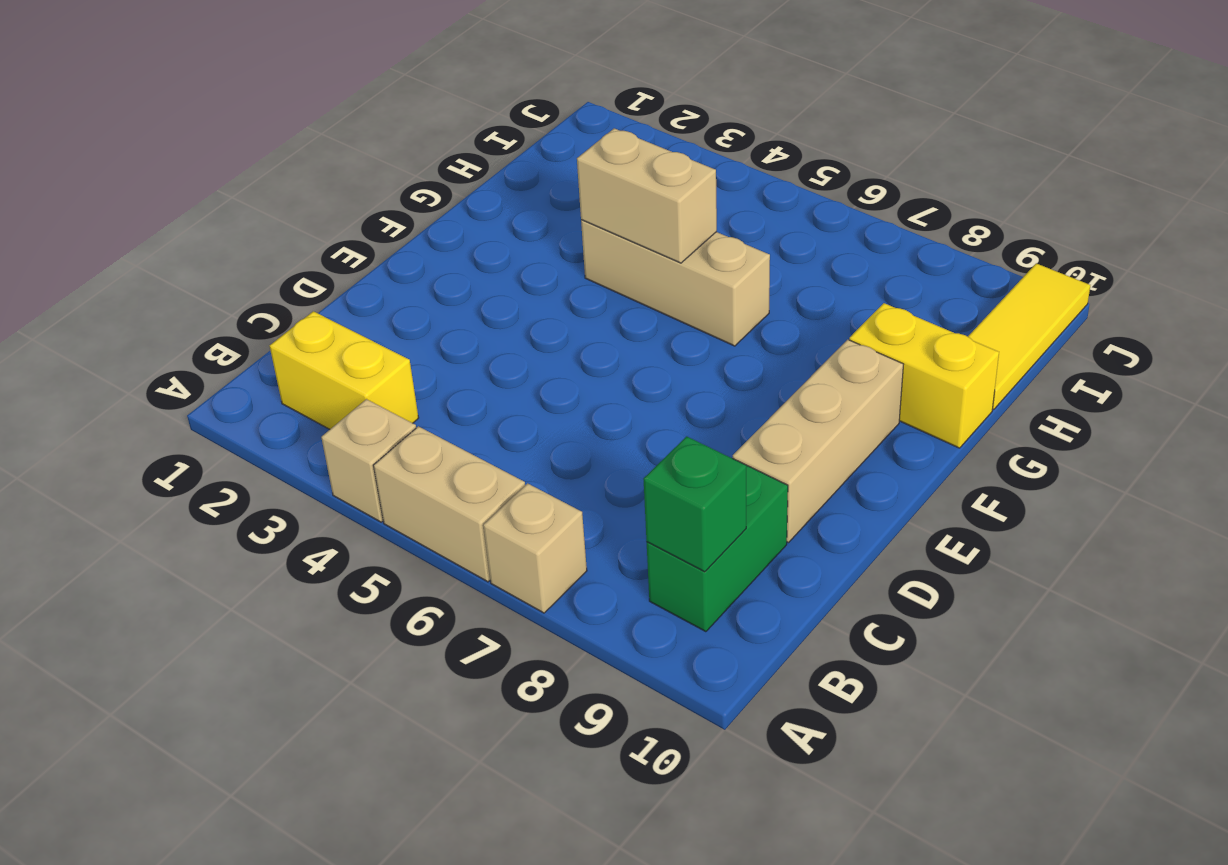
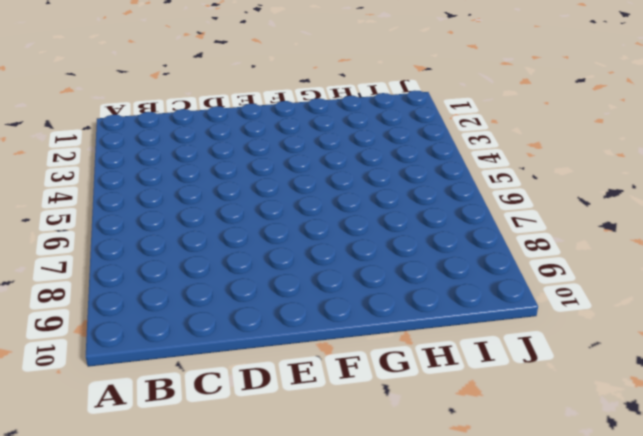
none -> tan 1x1 brick [321,399,416,522]
none -> tan 1x2 brick [373,426,525,582]

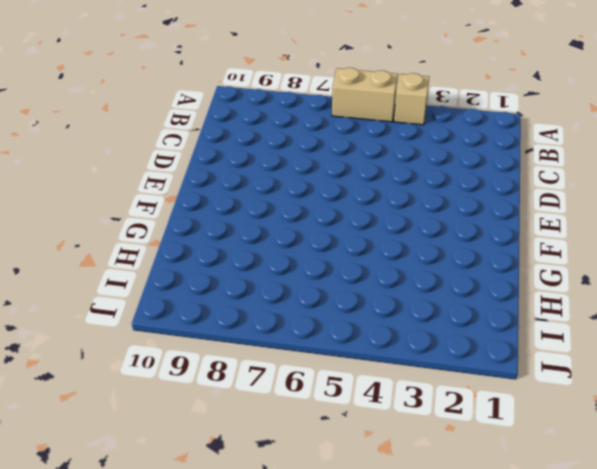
none -> tan 1x1 brick [483,483,587,613]
none -> yellow 1x2 brick [270,311,419,429]

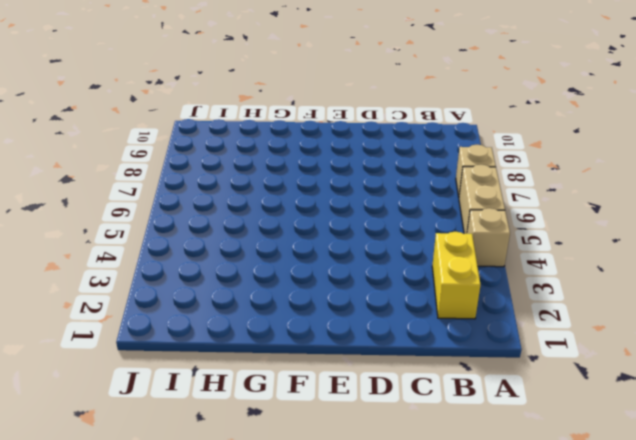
none -> green 1x2 brick [647,465,788,632]
none -> tan 1x3 brick [733,340,904,543]

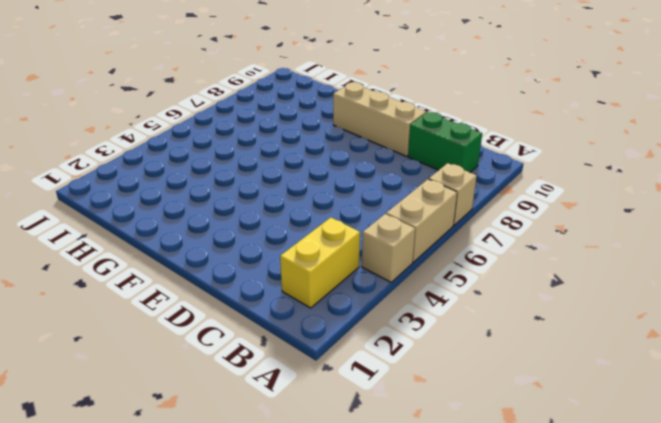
none -> tan 1x3 brick [581,220,770,346]
none -> yellow 1x2 brick [849,303,999,448]

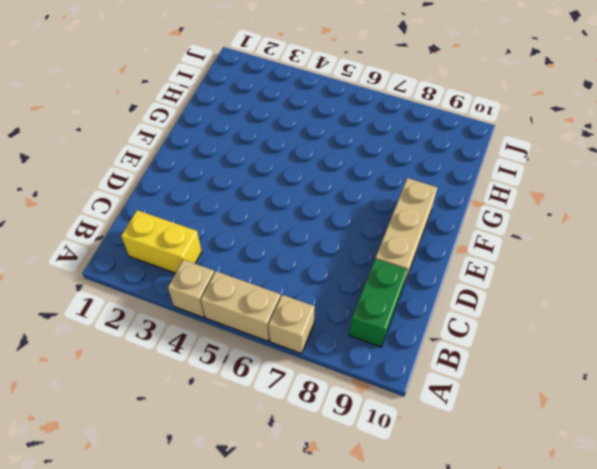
none -> tan 1x3 brick [581,220,770,346]
none -> yellow 1x2 brick [849,303,999,448]

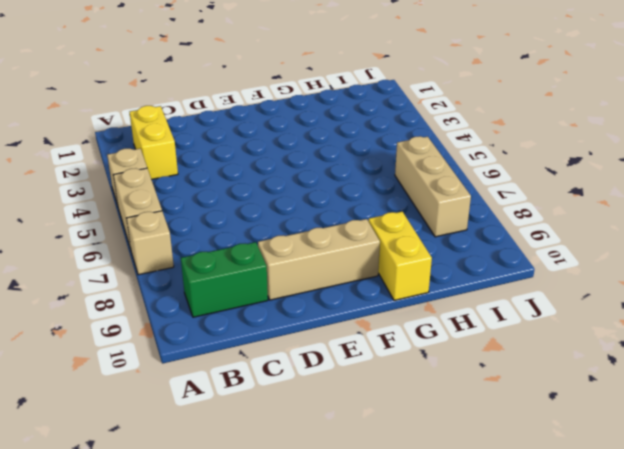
tan 1x3 brick [395,136,471,237] -> tan 1x3 brick moved to [581,220,770,346]
none -> yellow 1x3 tile [968,263,1090,410]
none -> green 1x1 brick [643,436,746,572]

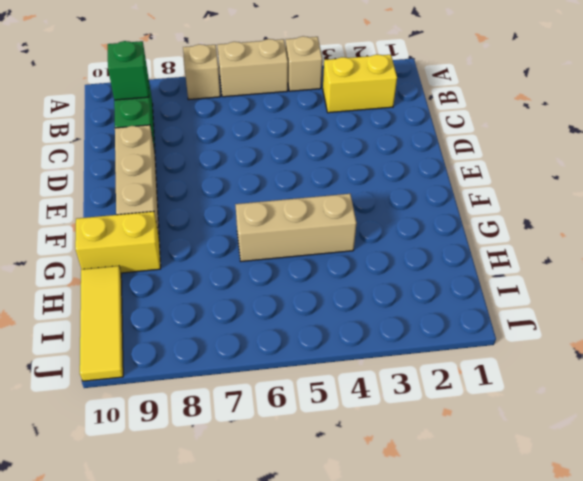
none -> tan 1x2 brick [577,128,717,263]

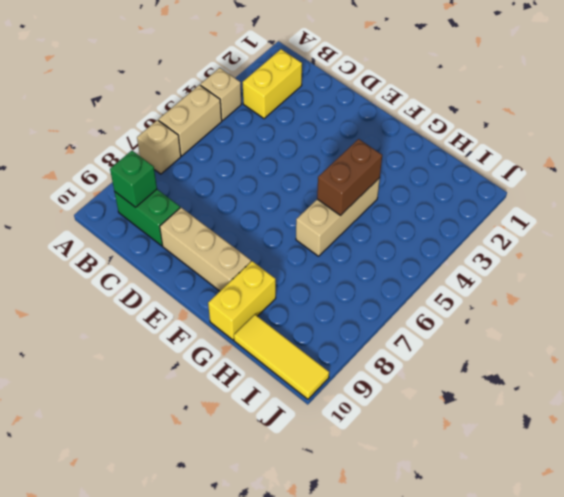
brown 1x2 brick [317,139,382,216] -> tan 1x2 brick [577,128,717,263]

